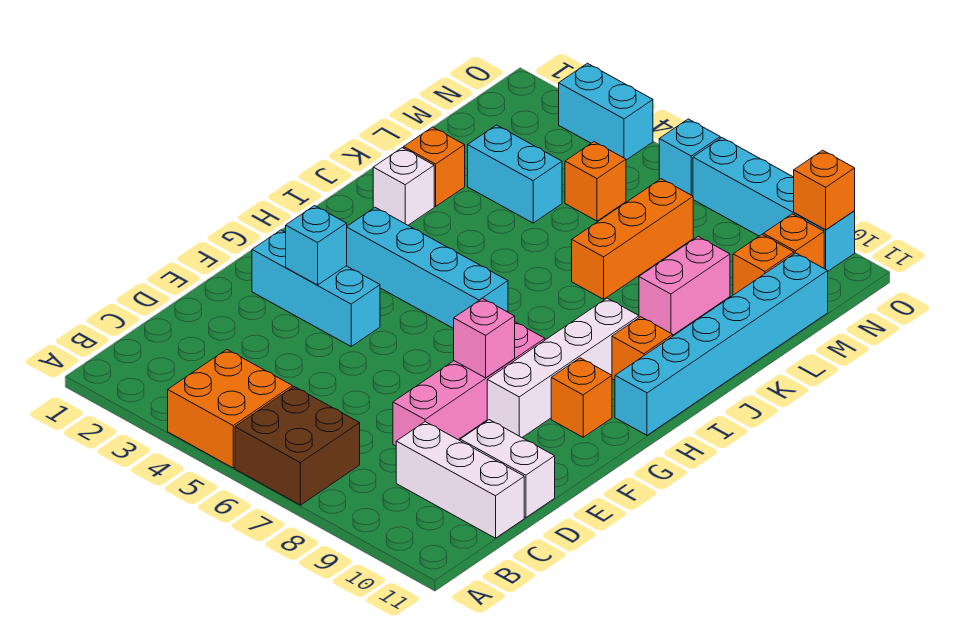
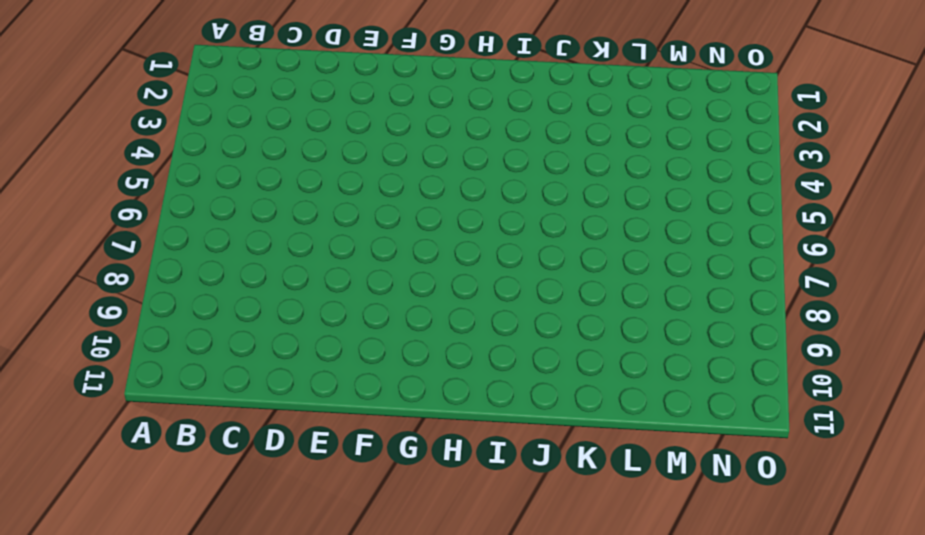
none -> orange 2x2 brick [168,350,292,468]
none -> brown 2x2 brick [235,387,360,505]
none -> white 1x3 brick [396,422,524,538]

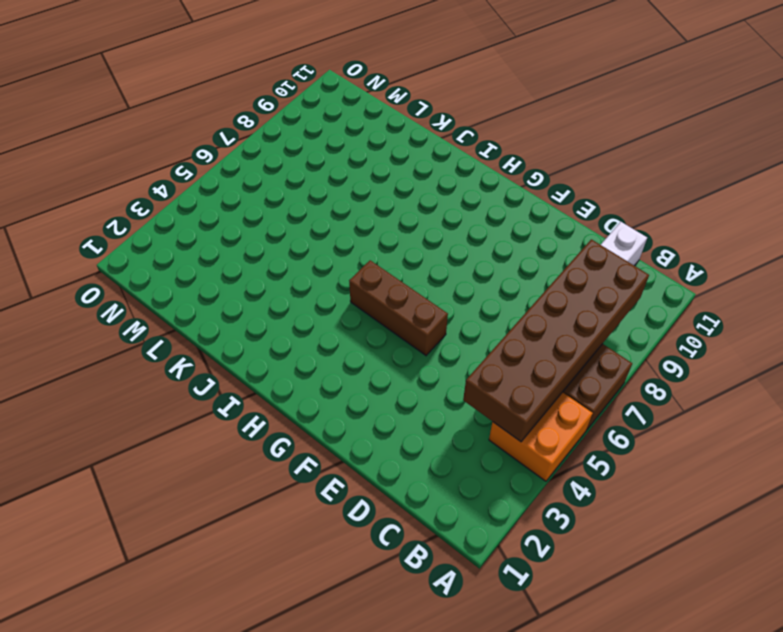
brown 2x6 brick [463,239,649,442] -> none
brown 1x3 brick [349,260,448,355] -> cyan 1x4 brick [347,207,508,329]
none -> pink 1x4 brick [393,322,545,446]
none -> white 1x2 brick [460,420,555,518]
none -> cyan 1x3 brick [252,230,380,346]

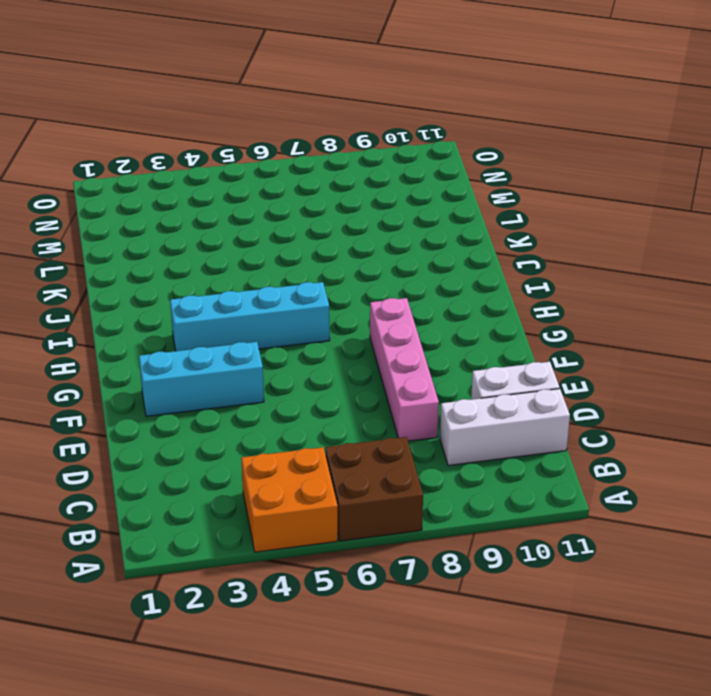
none -> white 1x4 brick [487,298,639,437]
none -> orange 1x1 brick [551,358,612,437]
none -> cyan 1x6 brick [615,253,828,435]

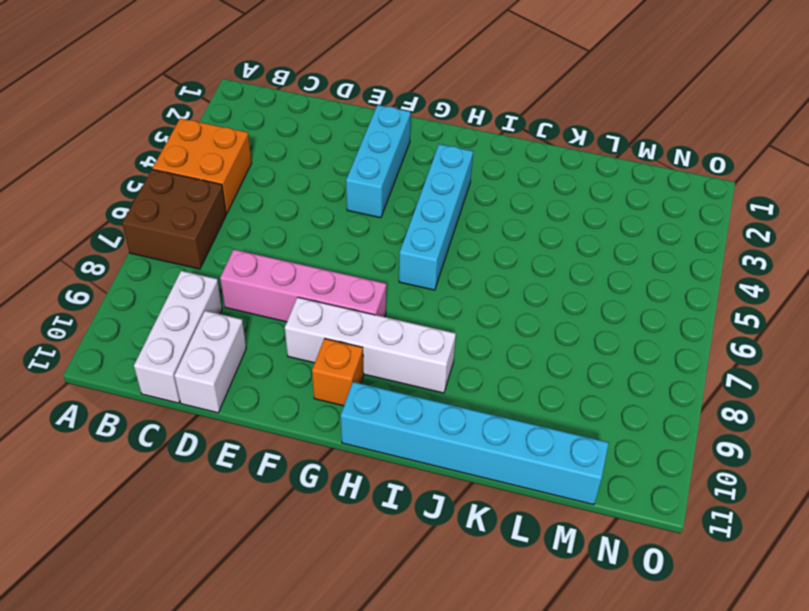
none -> orange 1x1 brick [612,317,673,380]
none -> white 1x1 brick [373,148,434,225]
none -> orange 1x1 brick [404,127,465,206]

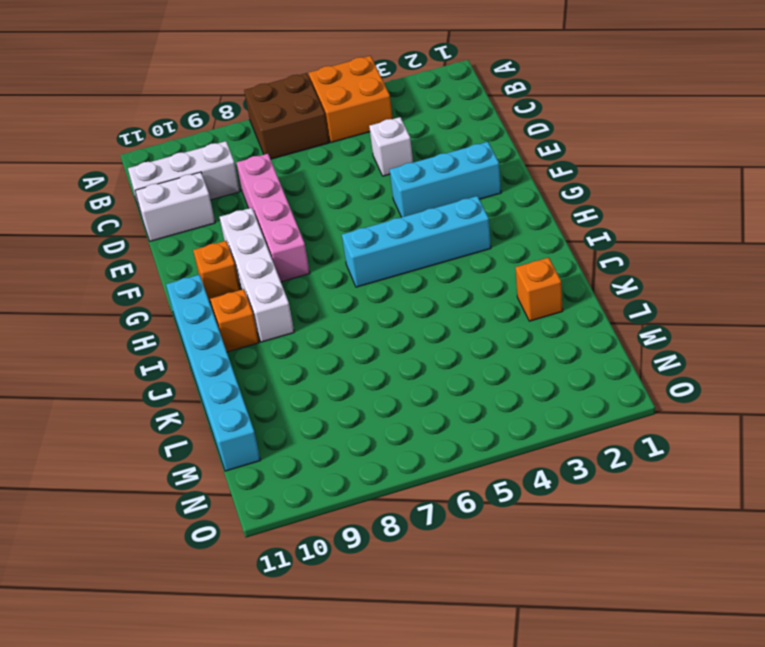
white 1x1 brick [369,117,413,176] -> white 1x1 brick moved to [373,148,434,225]
none -> orange 1x3 brick [572,179,693,299]
none -> pink 1x2 brick [639,237,730,335]
none -> cyan 1x2 brick [468,125,562,223]

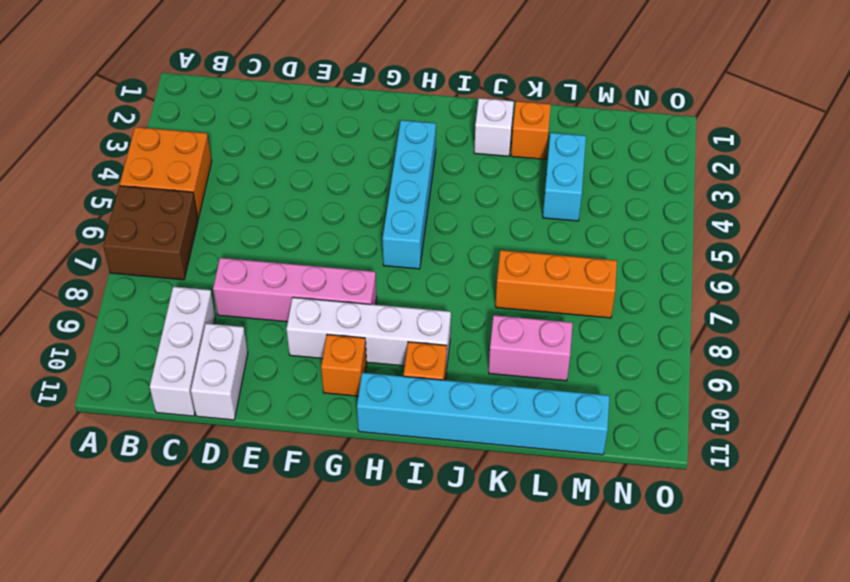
none -> cyan 1x3 brick [252,230,380,346]
none -> orange 1x1 brick [565,142,626,221]
none -> orange 1x1 brick [733,235,794,295]

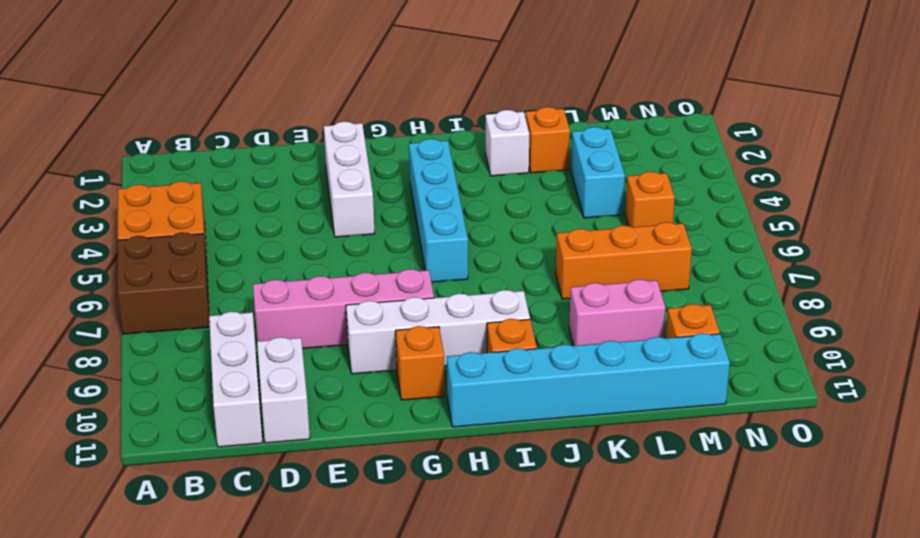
white 1x3 brick [324,122,374,237] -> cyan 1x3 brick [252,230,380,346]
none -> orange 1x1 brick [763,214,824,268]
none -> cyan 1x2 brick [559,63,653,160]
none -> cyan 1x1 brick [659,119,720,196]

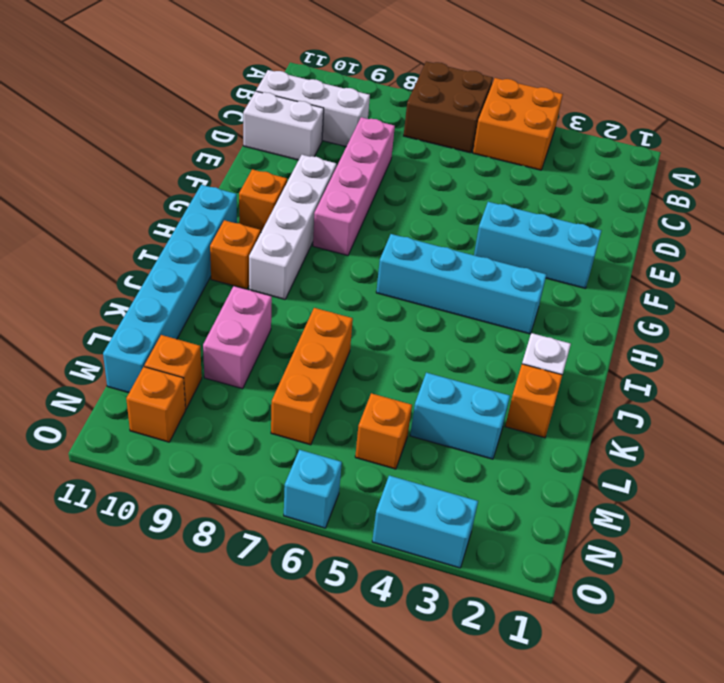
none -> cyan 1x4 brick [693,138,855,271]
none -> cyan 1x1 brick [285,206,347,285]
none -> pink 1x1 brick [454,298,515,378]

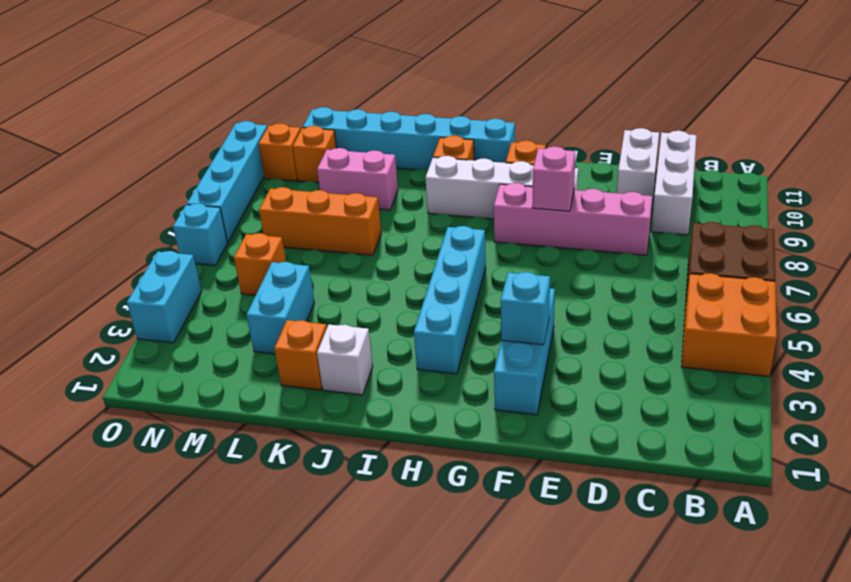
none -> orange 1x1 brick [794,150,855,230]

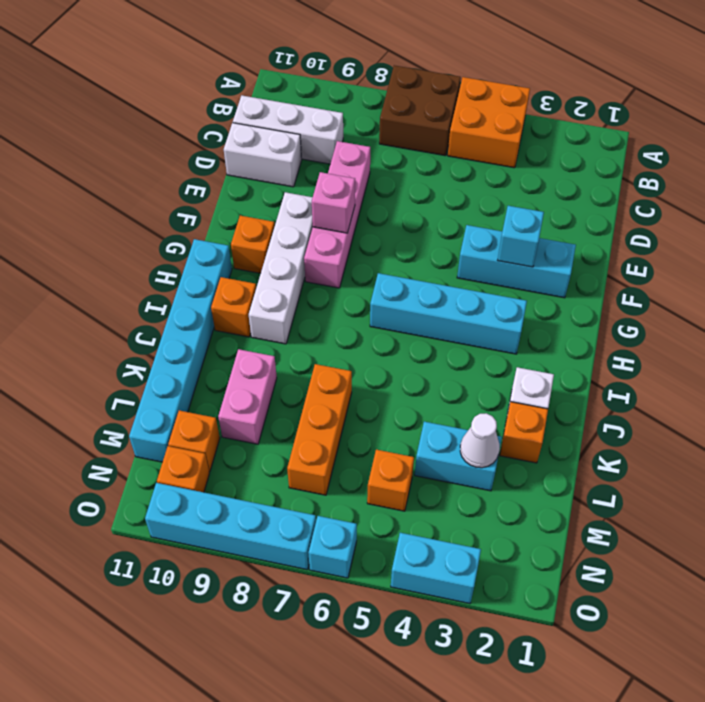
white 1x1 cone [460,413,500,468] -> none
none -> orange 1x1 brick [794,150,855,230]

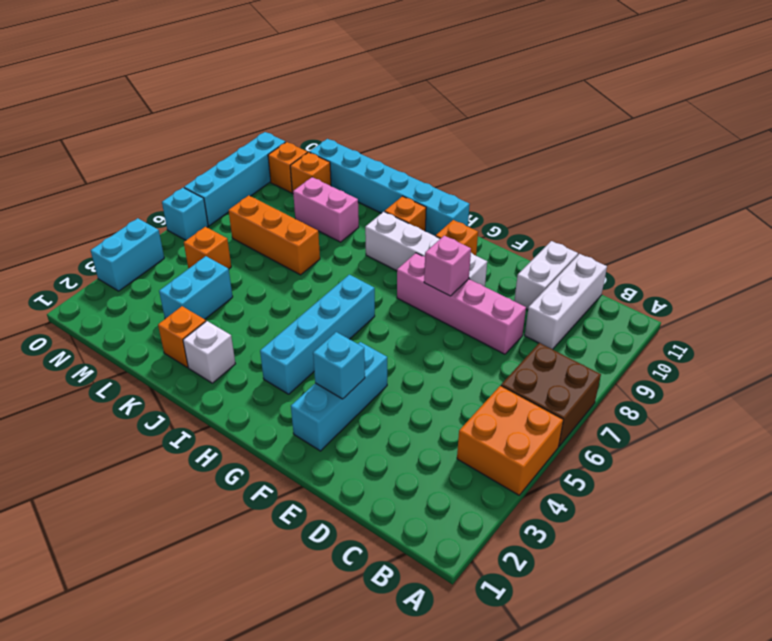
none -> orange 1x1 brick [794,150,855,230]

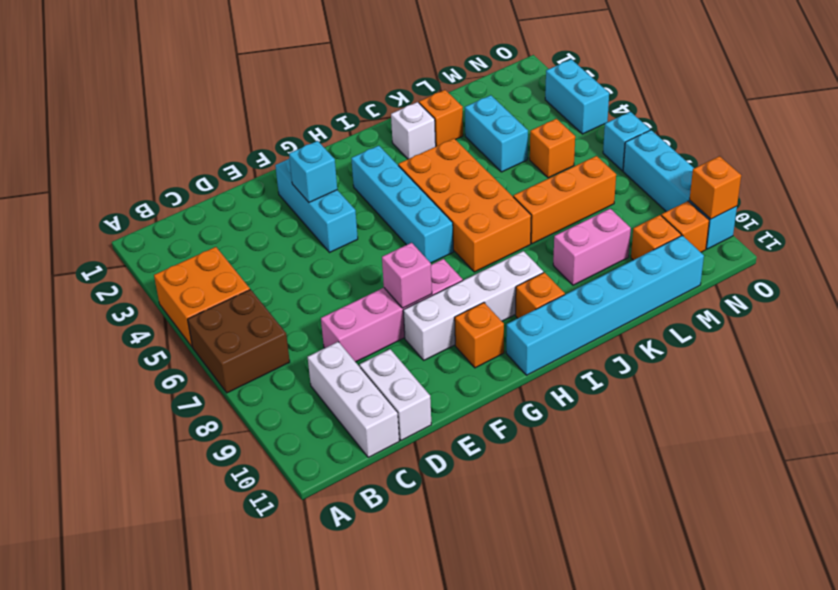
orange 2x4 brick [398,139,531,272] -> none

